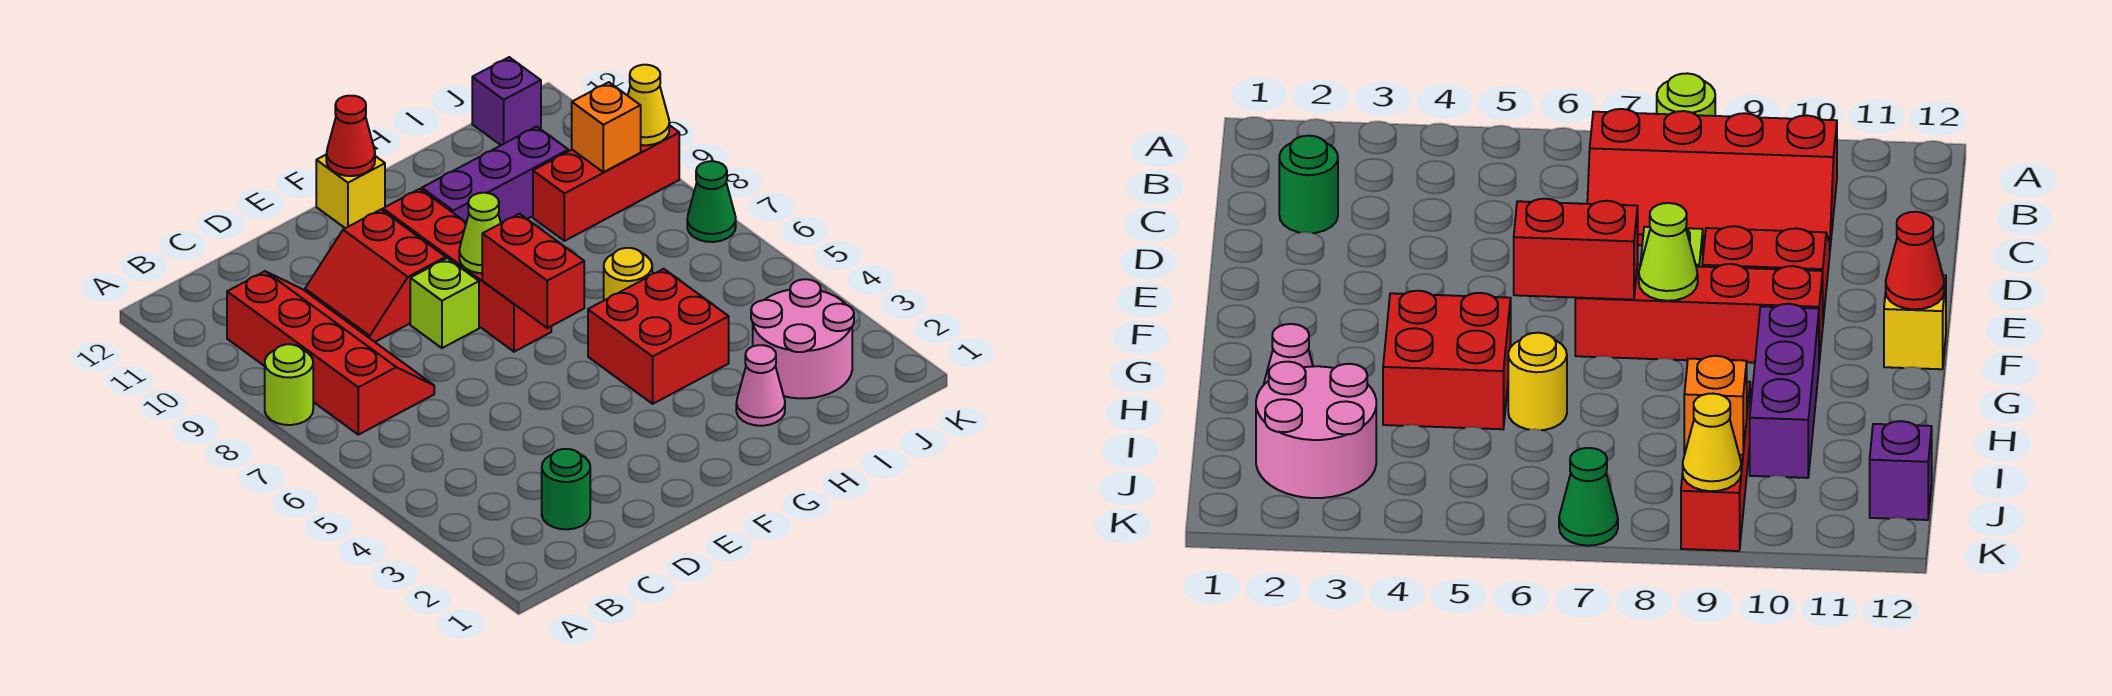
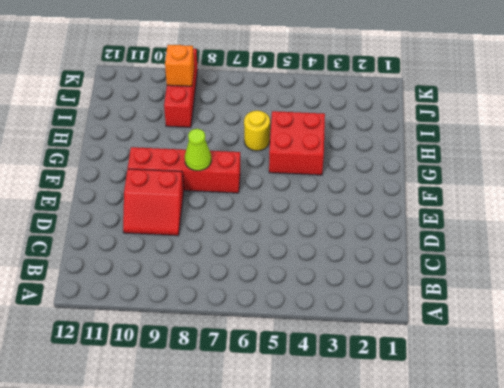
none -> lime 1x1 round brick [265,344,313,425]
none -> red 2x4 slope [227,271,434,435]
none -> green 1x1 round brick [542,449,590,529]

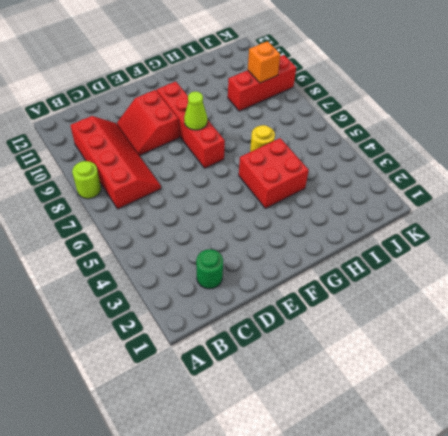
none -> lime 1x1 brick [410,258,479,348]
none -> yellow 1x1 brick [316,155,385,228]
none -> purple 1x3 brick [422,127,568,223]

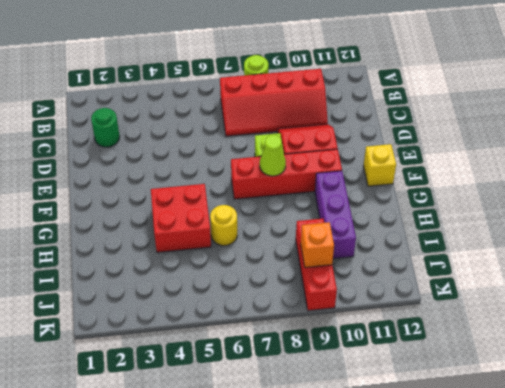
none -> pink 1x1 cone [736,345,785,426]
none -> pink 2x2 round brick [751,279,854,398]
none -> purple 1x1 brick [472,57,541,145]

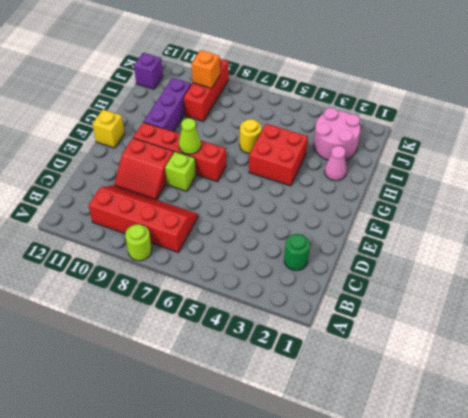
none -> green 1x1 cone [687,161,736,242]
none -> red 1x2 brick [482,214,584,328]
none -> red 1x1 cone [326,96,375,176]

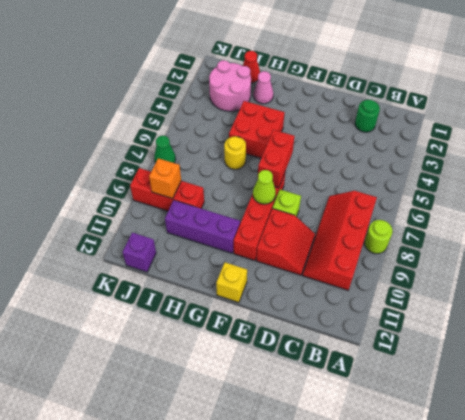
red 1x1 cone [243,51,260,83] -> red 1x1 cone moved to [326,96,375,176]
none -> yellow 1x1 cone [628,65,669,145]

